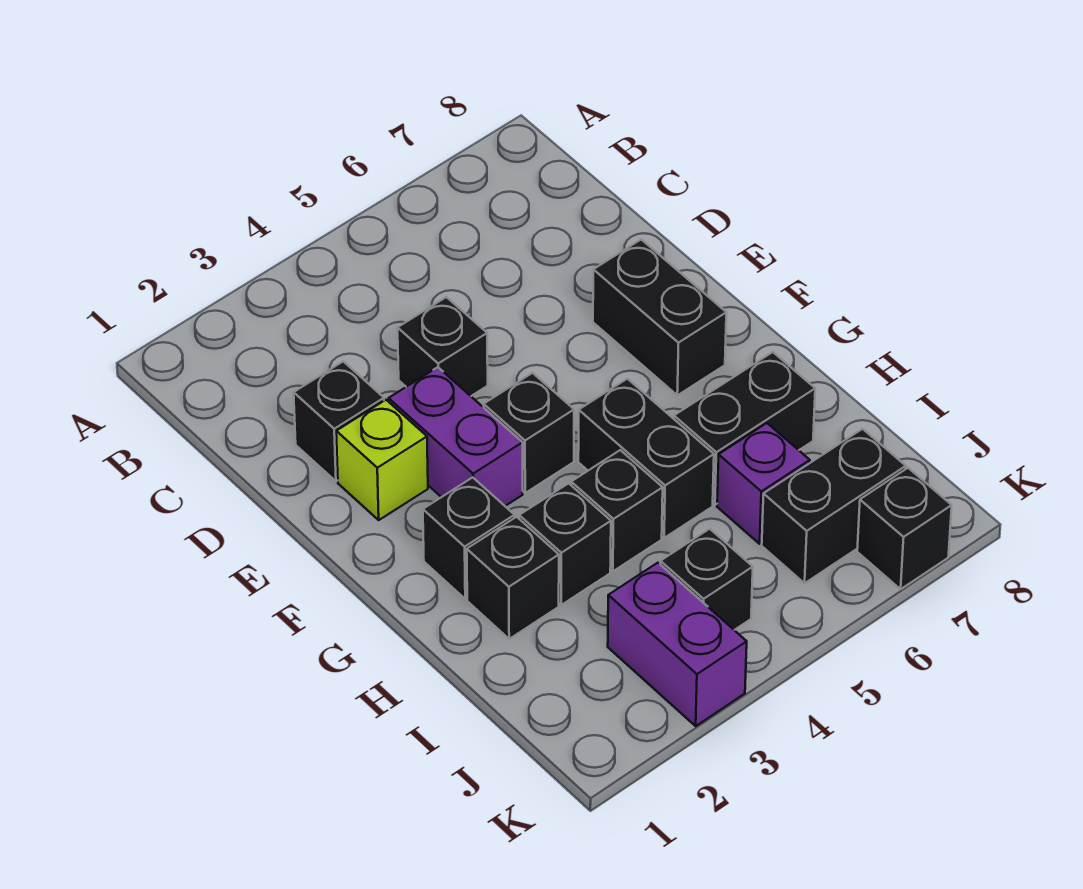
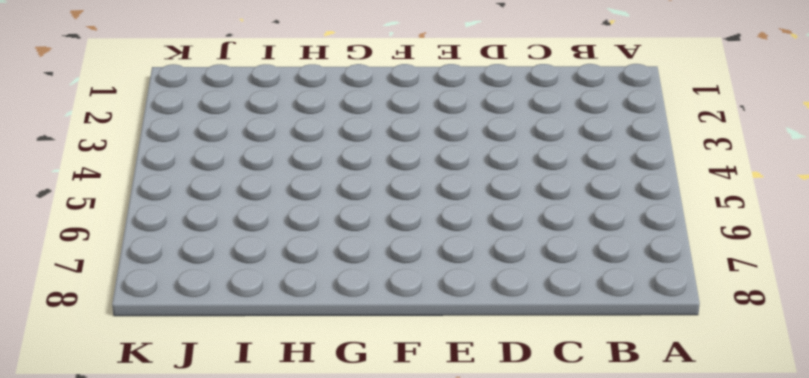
none -> black 1x1 brick [294,361,384,481]
none -> black 1x1 brick [398,297,488,396]
none -> lime 1x1 brick [336,400,428,520]

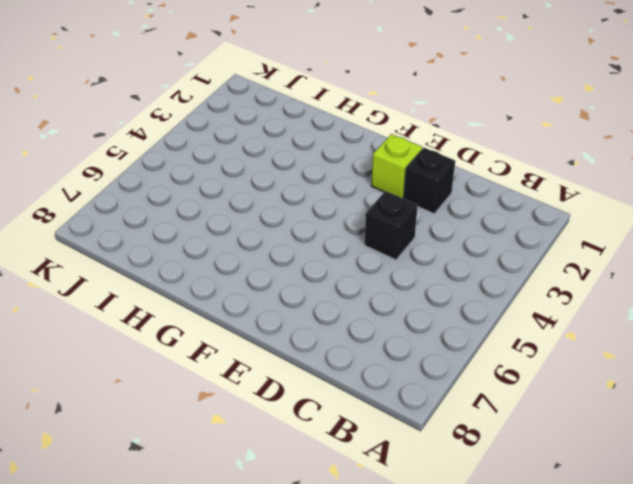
none -> purple 1x2 brick [389,367,523,506]
none -> black 1x2 brick [593,240,726,395]
none -> black 1x1 brick [484,373,574,493]

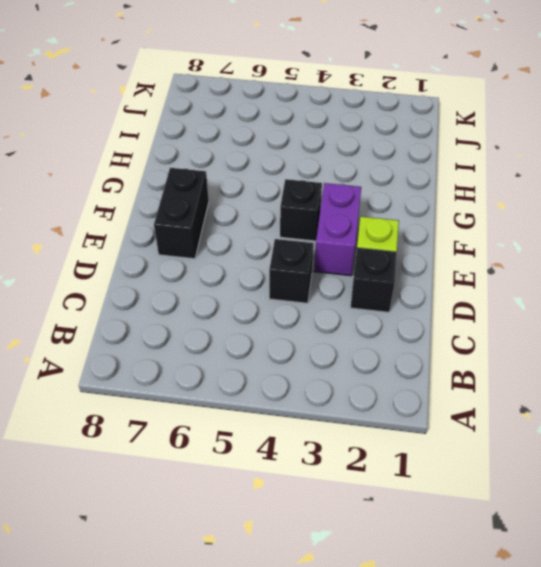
none -> black 1x1 brick [423,477,515,599]
none -> black 1x2 brick [578,379,714,538]
none -> black 1x1 brick [467,517,559,639]

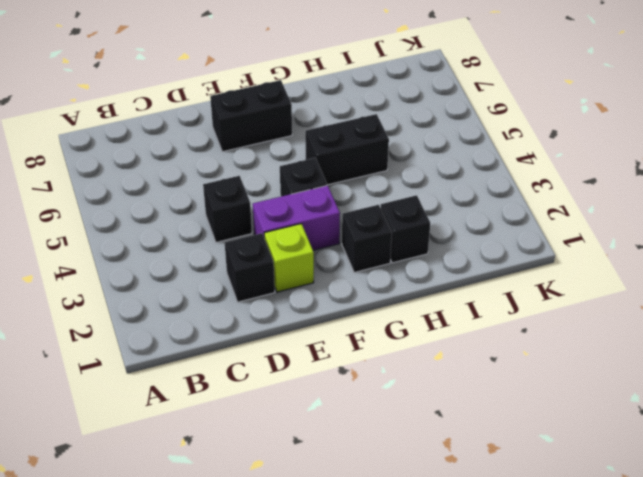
none -> black 1x1 brick [519,483,611,605]
none -> black 1x1 brick [571,450,663,571]
none -> black 1x2 brick [674,352,815,505]

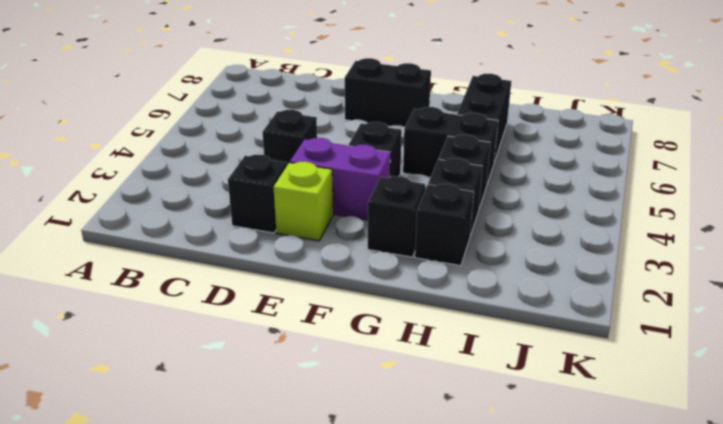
none -> purple 1x1 brick [717,423,810,544]
none -> purple 1x2 brick [608,563,747,726]
none -> black 1x1 brick [660,529,753,630]

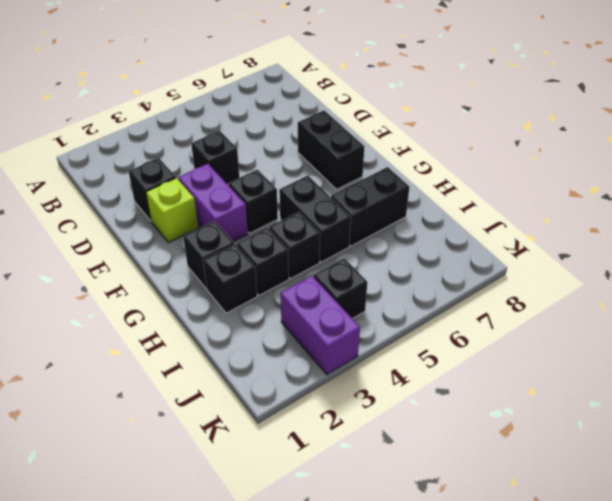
none -> purple 1x1 brick [717,423,810,544]
none -> black 1x2 brick [762,429,906,583]
none -> black 1x1 brick [857,468,952,589]

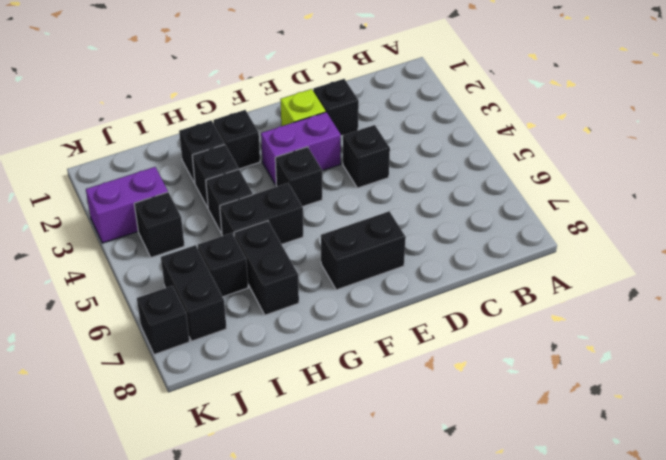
black 1x1 brick [198,233,248,297] -> purple 1x1 brick [717,423,810,544]

